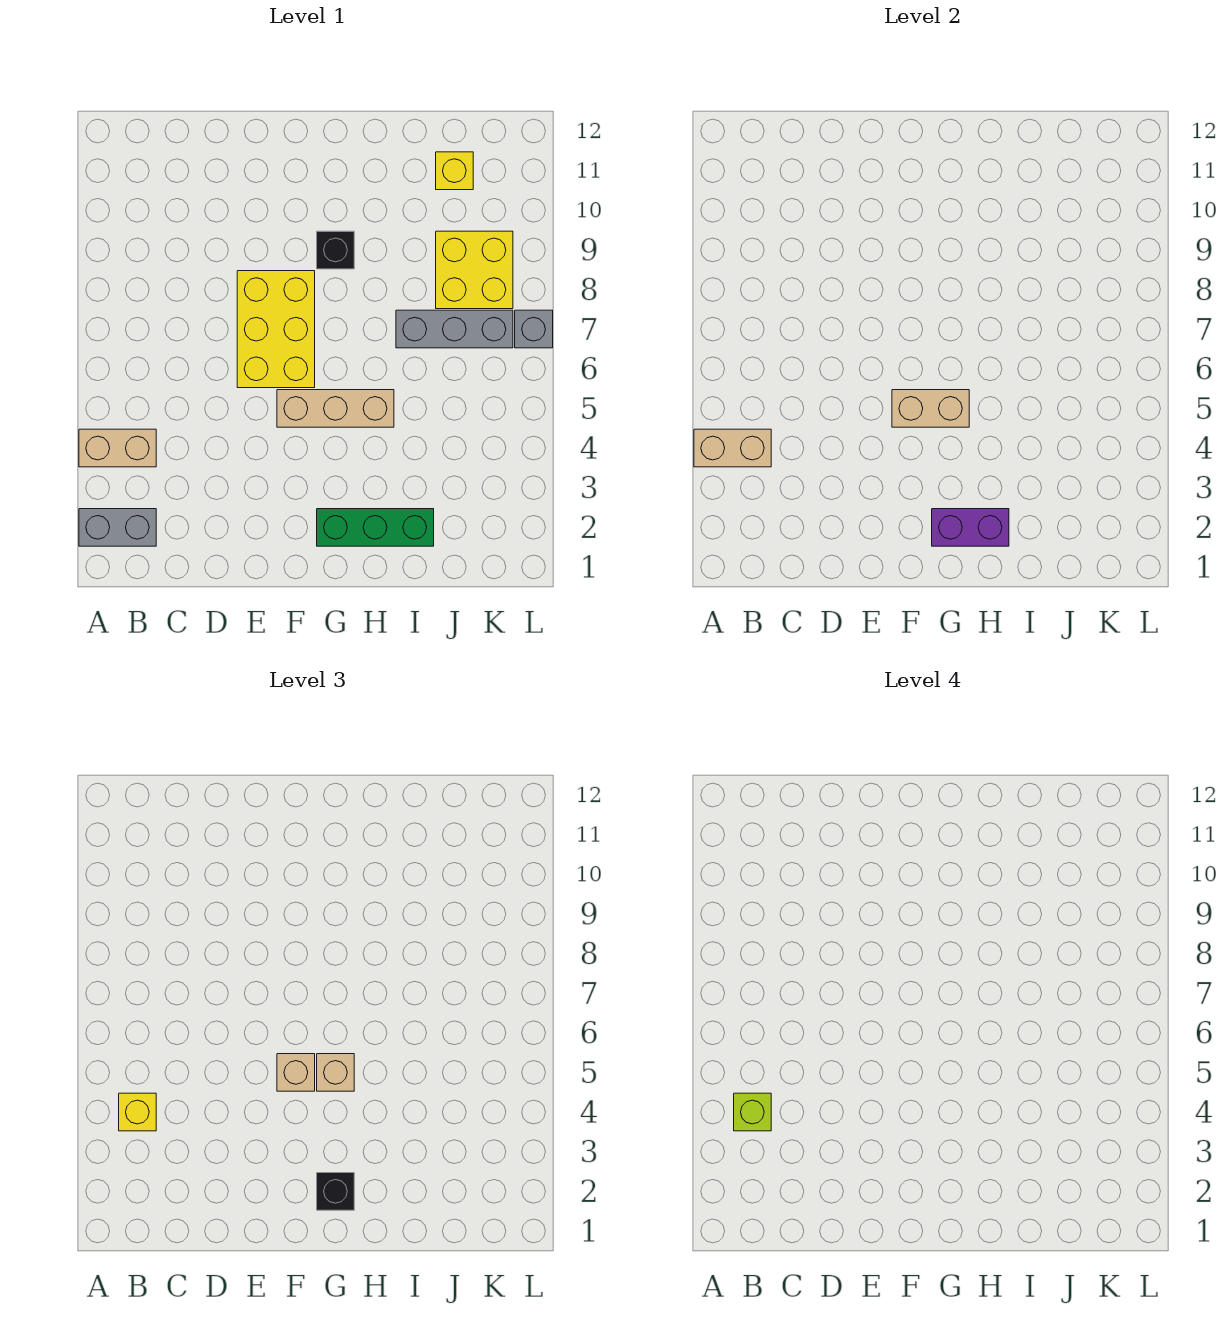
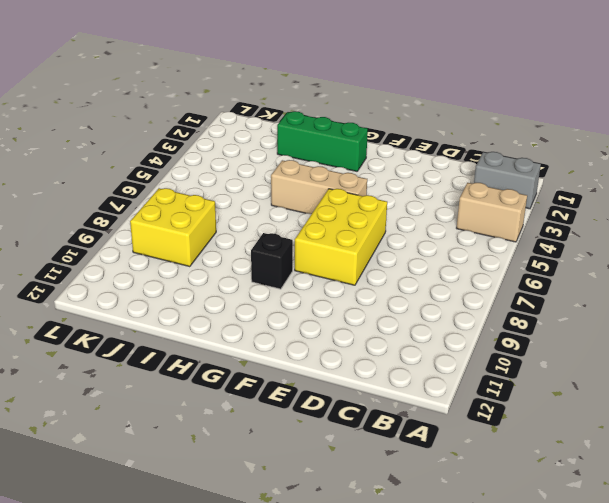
none -> grey 1x3 brick [396,310,513,348]
none -> yellow 1x1 brick [436,152,473,190]
none -> grey 1x1 brick [515,310,553,348]

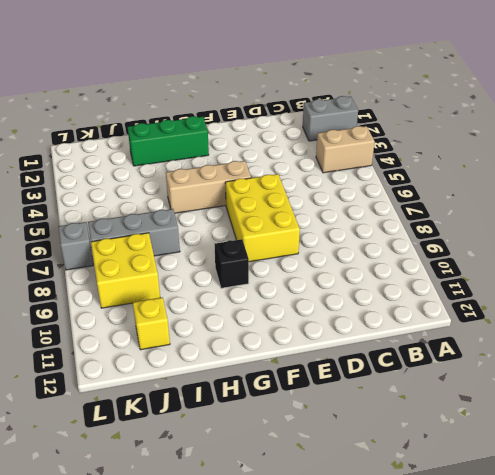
none -> tan 1x2 brick [694,429,771,467]
none -> tan 1x2 brick [892,390,969,427]
none -> purple 1x2 brick [932,509,1009,546]

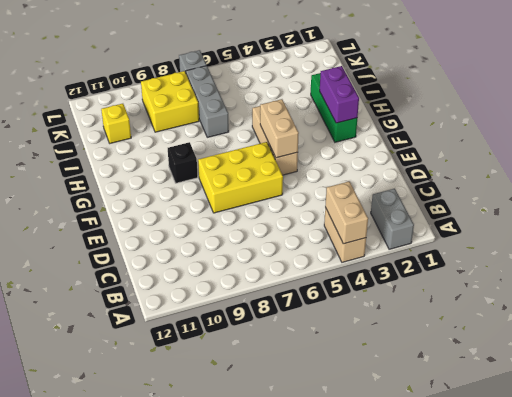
none -> yellow 1x1 brick [119,1093,156,1131]
none -> tan 1x1 brick [277,1054,315,1091]
none -> black 1x1 brick [317,1173,354,1210]

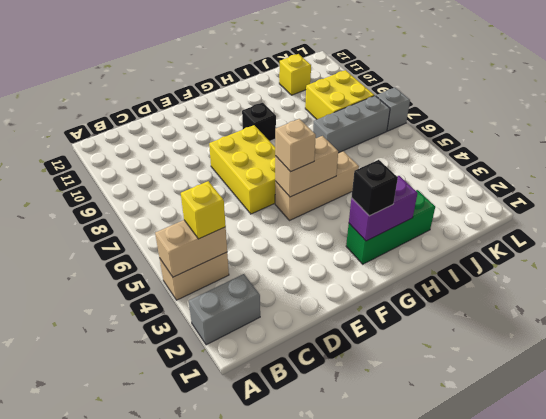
none -> tan 1x1 brick [317,1054,354,1091]
none -> lime 1x1 brick [734,1093,771,1131]

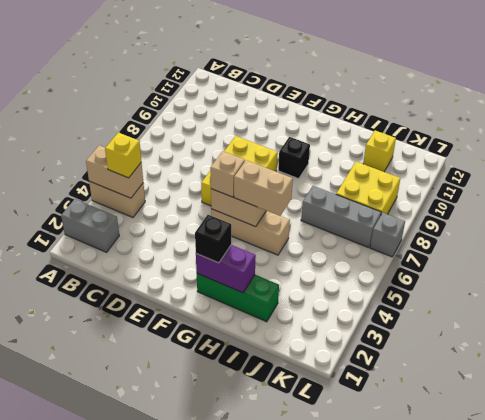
tan 1x2 brick [234,160,293,216] -> tan 1x1 brick [317,1054,354,1091]
none -> lime 1x1 brick [734,1093,771,1131]

